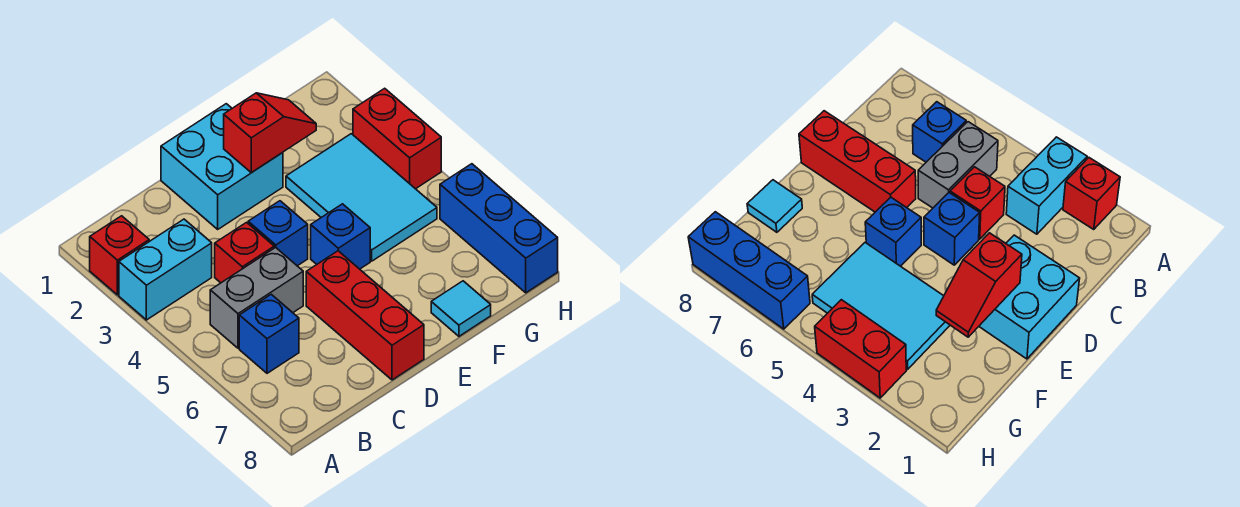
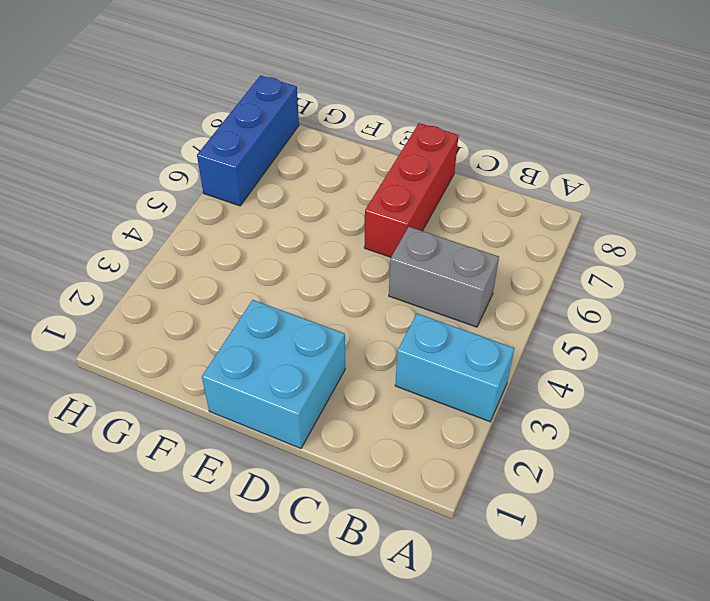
none -> red 1x1 brick [90,216,149,295]
none -> blue 1x1 brick [239,294,299,373]
none -> red 1x1 brick [215,222,274,283]

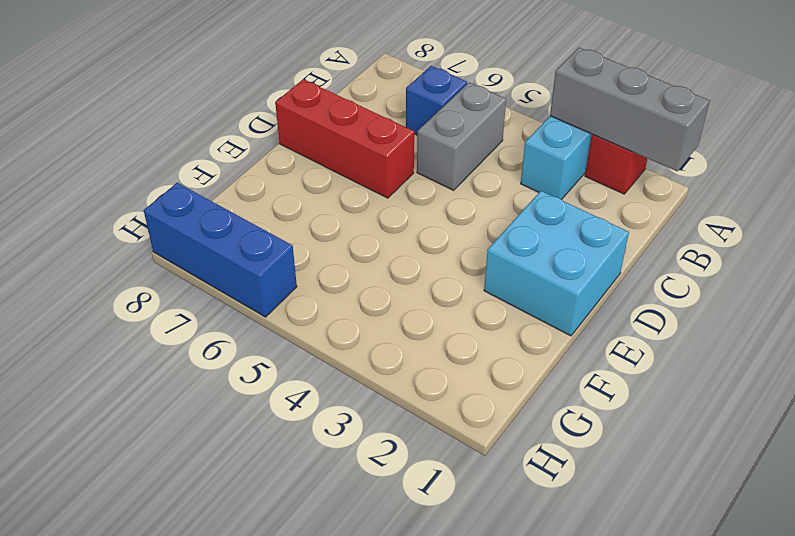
grey 1x3 brick [550,47,710,171] -> none
none -> red 1x1 brick [215,222,274,283]
none -> blue 1x1 brick [248,201,308,266]
none -> blue 1x1 brick [311,204,370,269]

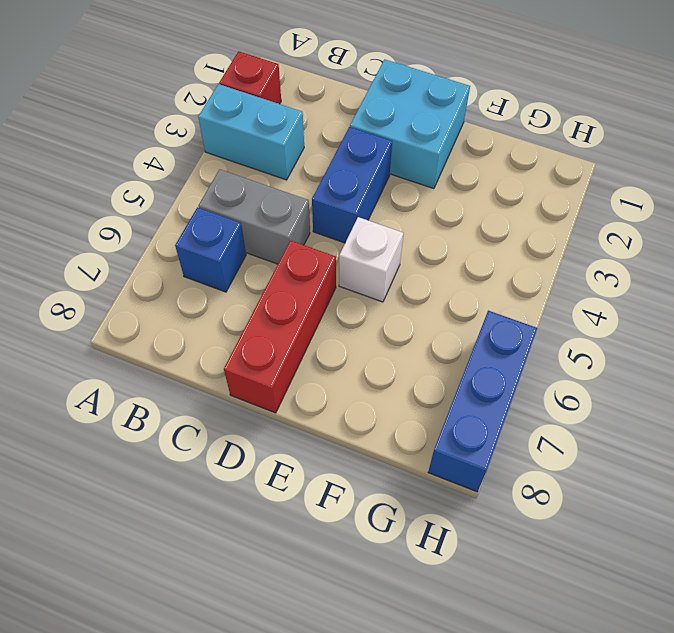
blue 1x2 brick [312,127,392,243] -> blue 1x1 brick [248,201,308,266]
white 1x1 brick [339,217,403,302] -> blue 1x1 brick [311,204,370,269]
none -> red 1x1 brick [215,222,274,283]
none -> cyan 2x3 tile [286,134,437,261]
none -> cyan 1x1 tile [431,281,491,336]

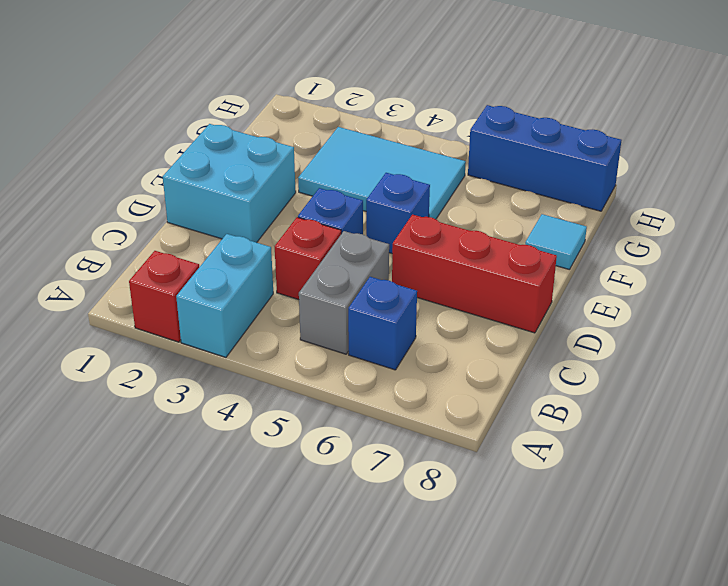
none -> red 1x2 brick [353,88,441,189]
none -> red 1x2 slope [224,93,316,173]

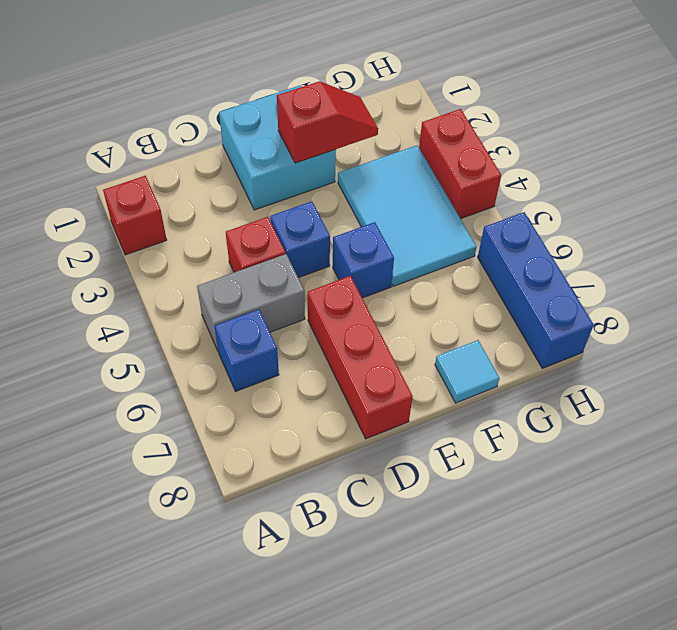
none -> cyan 1x2 brick [119,219,212,320]

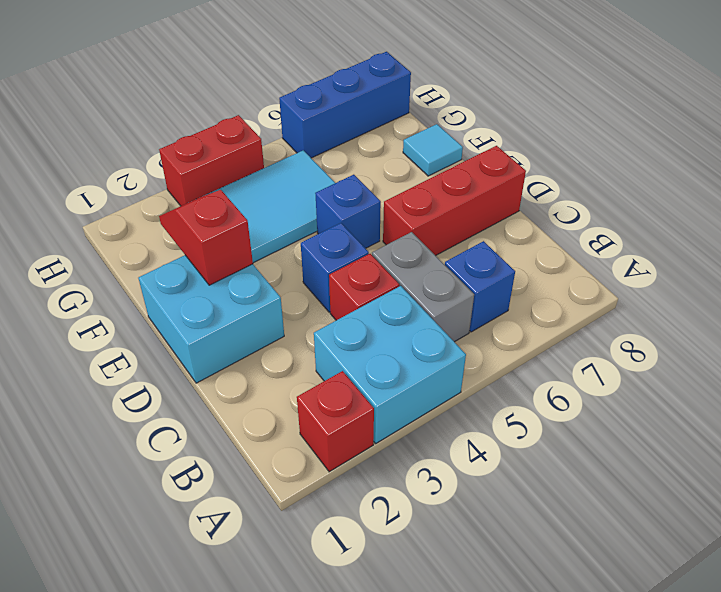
cyan 2x2 brick [314,286,466,443] -> cyan 1x2 brick [119,219,212,320]

